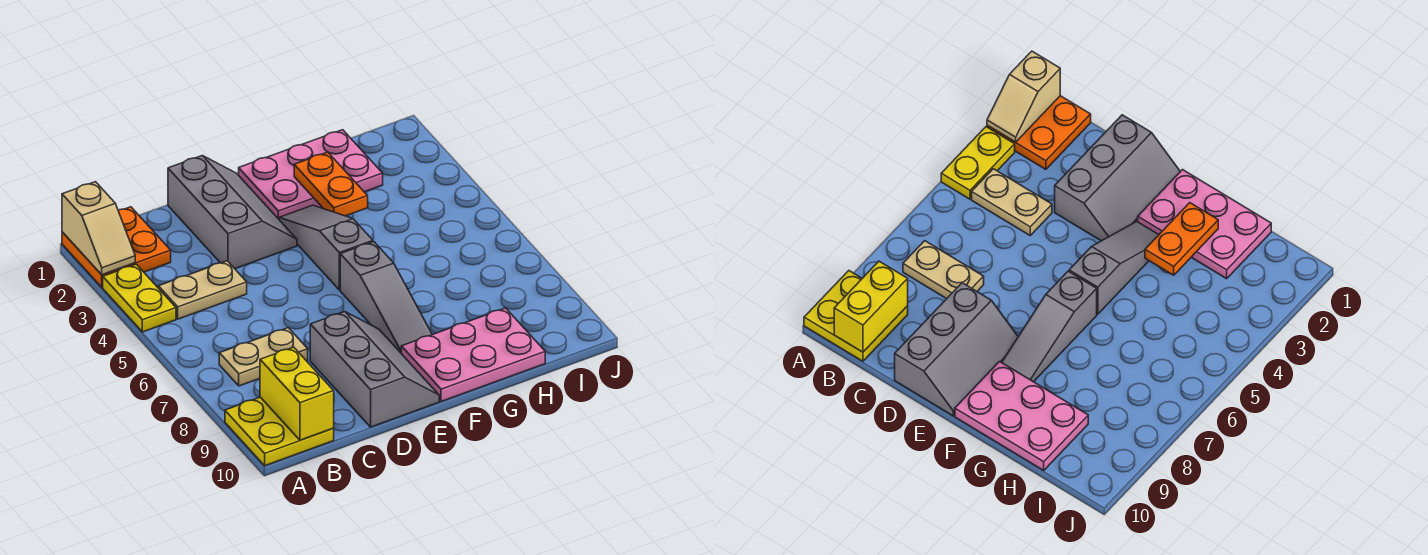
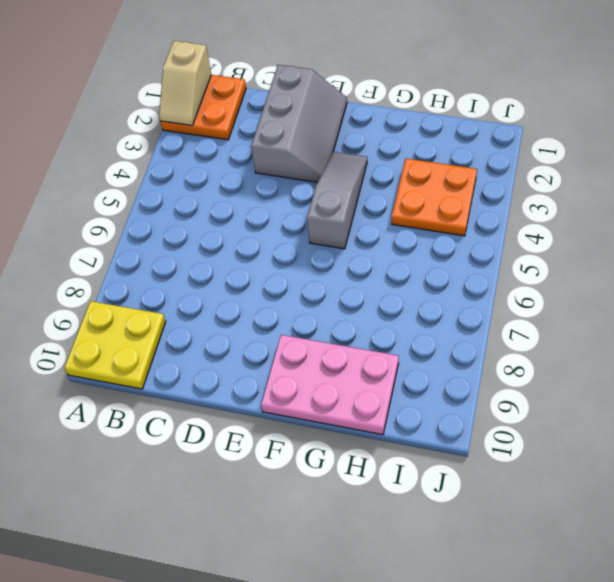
orange 2x2 plate [392,159,477,236] -> none
none -> yellow 1x2 plate [103,264,176,332]
none -> tan 1x2 plate [158,261,247,319]
none -> tan 1x2 plate [219,328,308,386]

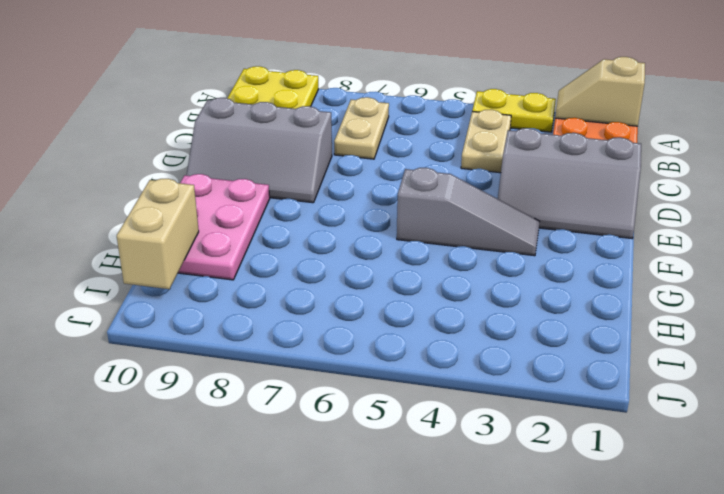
tan 1x2 brick [117,179,199,289] -> none
none -> pink 2x3 plate [239,130,383,219]
none -> grey 1x3 slope [340,242,432,353]
none -> yellow 1x2 brick [260,347,334,440]

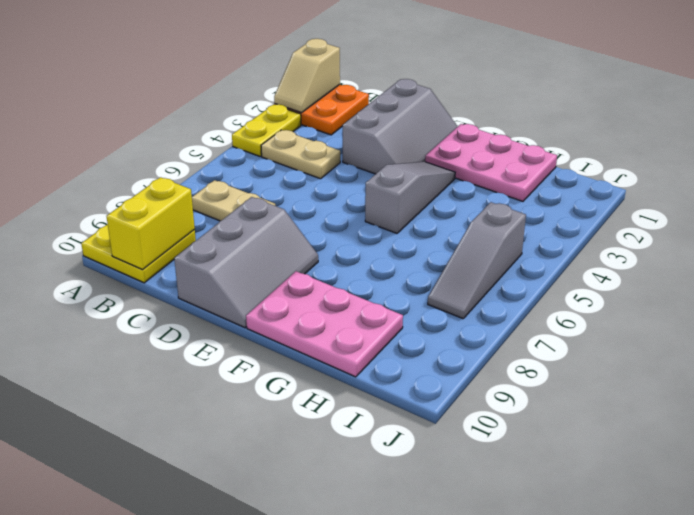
grey 1x3 slope [428,202,526,319] -> grey 1x3 slope moved to [340,242,432,353]
none -> orange 1x2 plate [294,152,368,216]

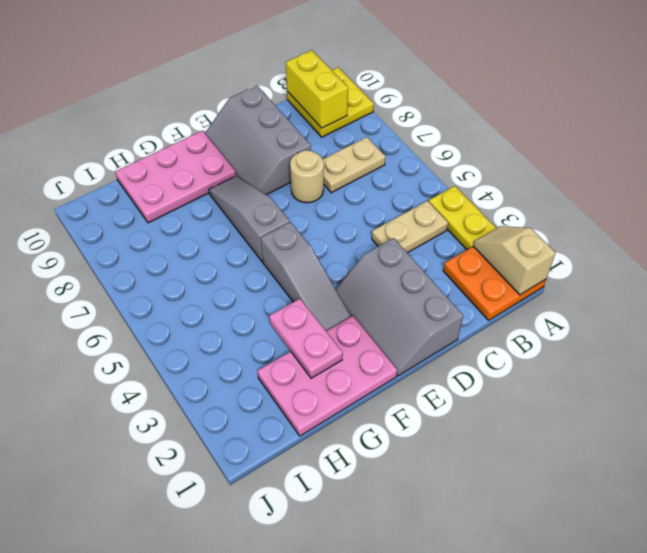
tan 1x1 round brick [290,150,324,203] -> none
pink 1x2 plate [269,299,343,378] -> orange 1x2 plate [294,152,368,216]

